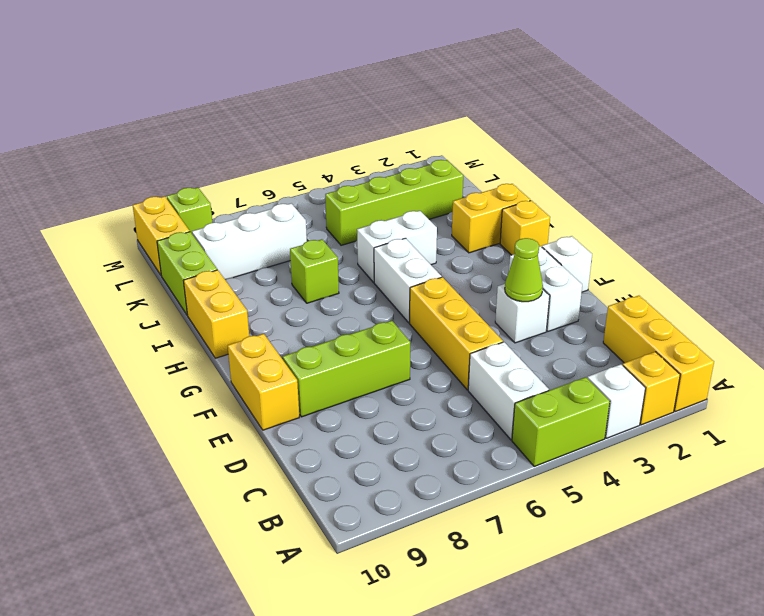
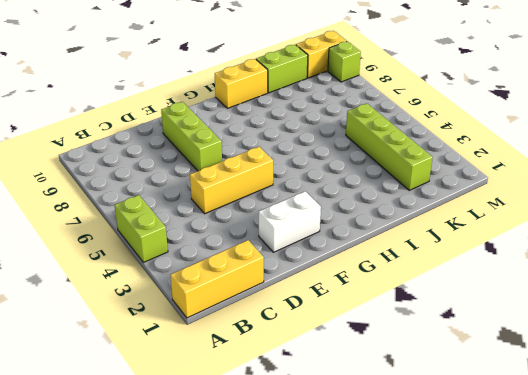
none -> yellow 1x1 brick [622,352,680,425]
none -> white 1x1 brick [587,364,645,438]
none -> white 1x2 brick [468,342,549,440]

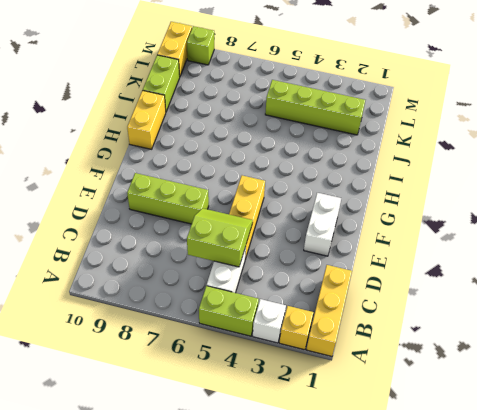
lime 2x2 slope [187,208,253,267] -> none
none -> white 1x1 brick [495,284,550,343]
none -> yellow 1x2 brick [228,334,299,430]
none -> white 1x1 brick [542,236,592,292]

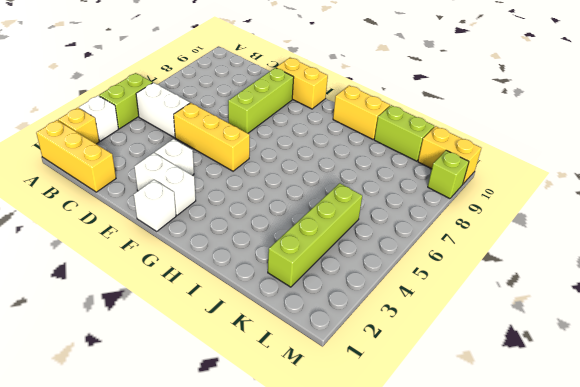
none -> white 1x2 brick [374,238,442,323]
none -> yellow 1x1 brick [500,200,550,255]
none -> yellow 1x2 brick [452,184,530,253]

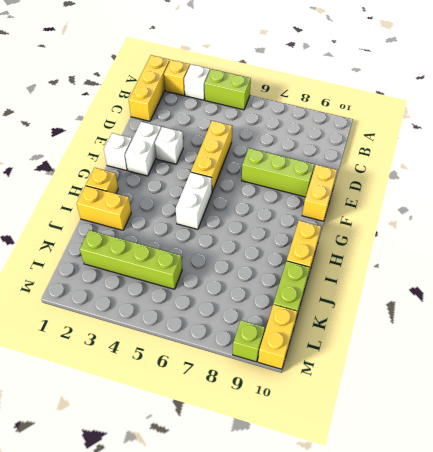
none -> white 1x2 brick [468,342,549,440]
none -> white 1x2 brick [357,211,437,282]
none -> lime 1x1 brick [290,239,339,303]

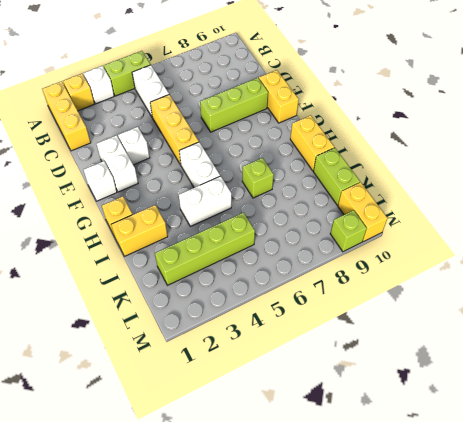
none -> white 1x3 brick [192,204,307,279]
none -> lime 1x1 cone [505,238,543,302]

